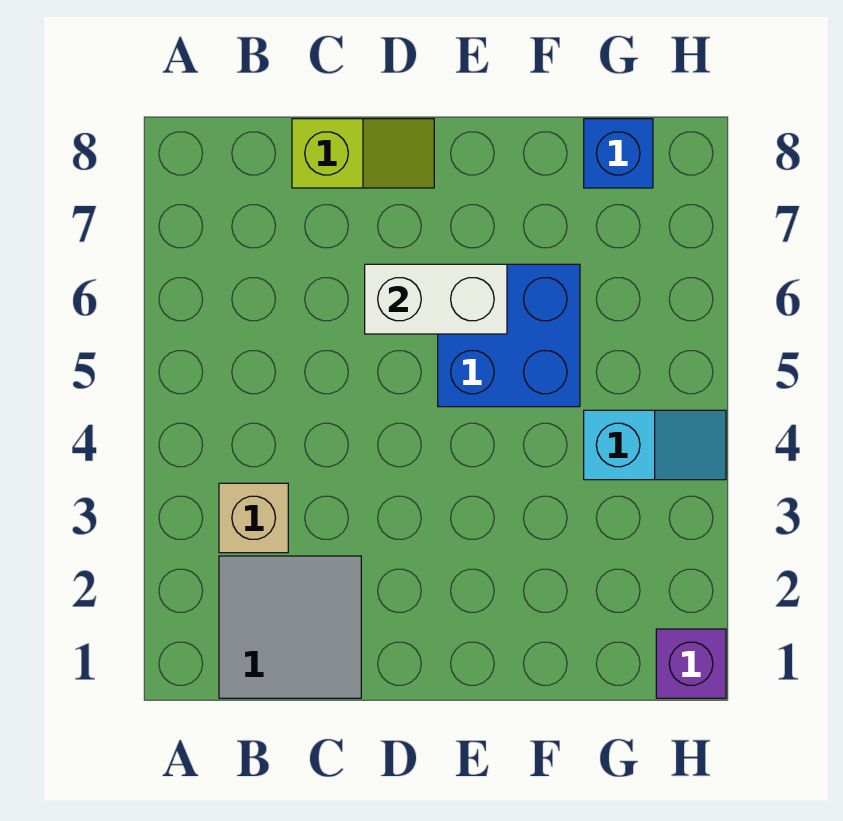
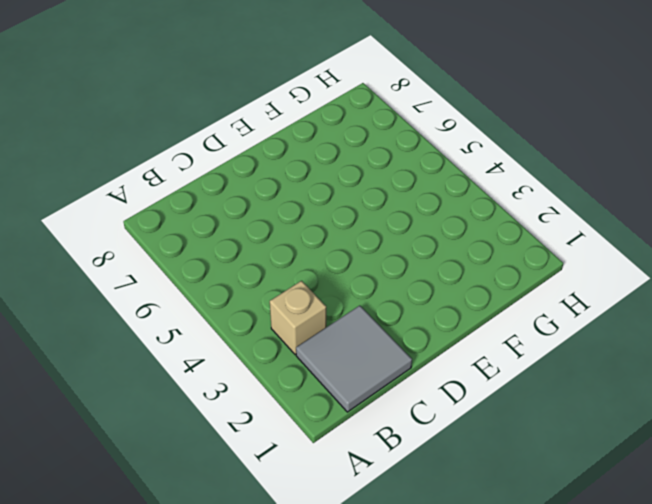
none -> lime 1x2 slope [292,119,434,188]
none -> blue 2x2 brick [438,264,580,407]

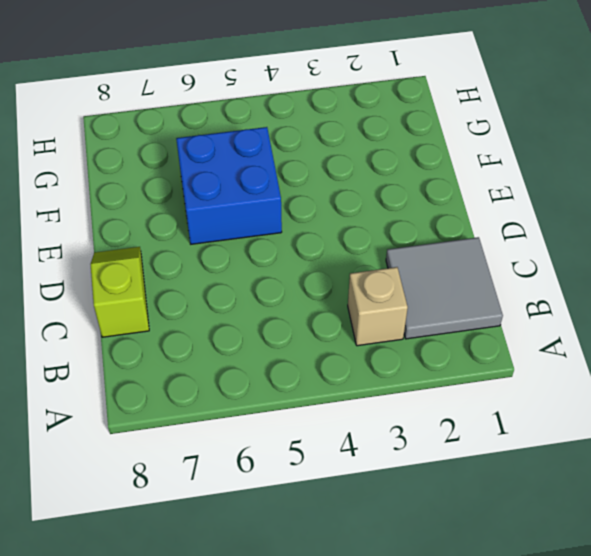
none -> cyan 1x2 slope [584,410,726,480]
none -> blue 1x1 brick [584,119,653,188]

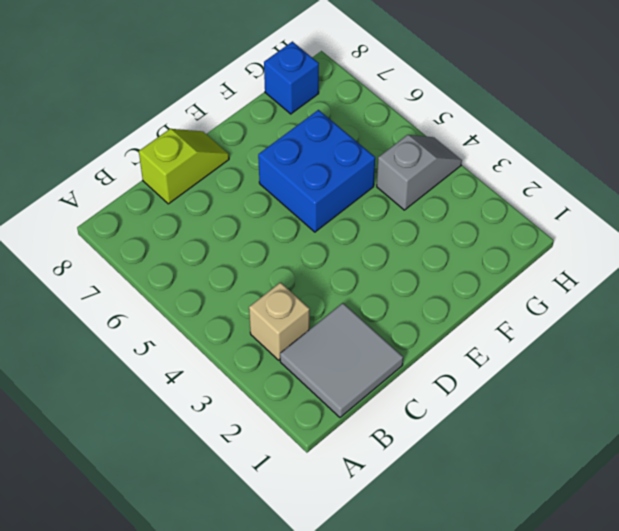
grey 1x2 slope [377,135,462,210] -> cyan 1x2 slope [584,410,726,480]
none -> purple 1x1 brick [656,629,726,698]
none -> white 1x2 brick [365,264,507,334]

